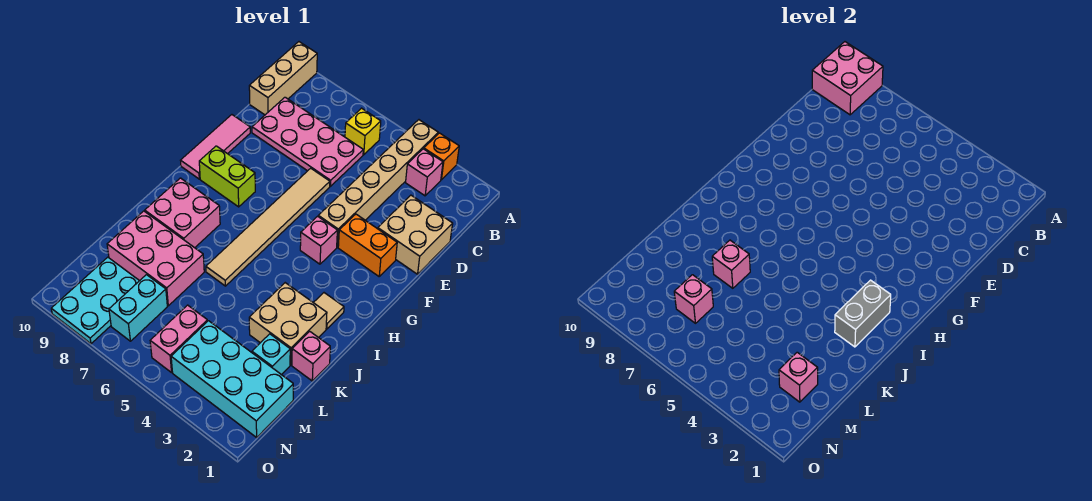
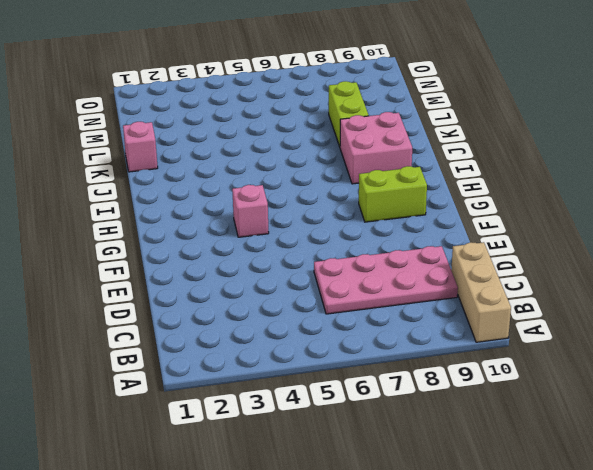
lime 1x2 brick [329,81,369,147] -> pink 2x3 brick [107,211,204,306]
none -> orange 1x1 brick [424,133,459,180]
none -> tan 1x6 brick [318,120,438,247]
none -> pink 1x1 brick [406,149,443,196]

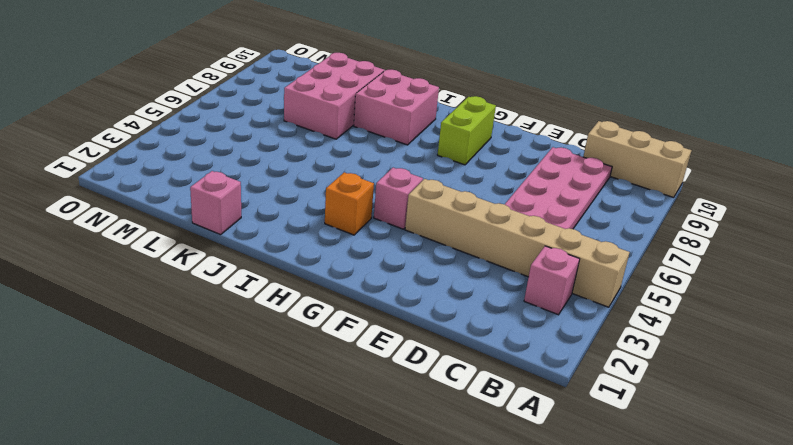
orange 1x1 brick [325,172,374,235] -> orange 1x1 brick moved to [424,133,459,180]
none -> yellow 1x1 brick [345,108,381,155]
none -> tan 2x2 brick [378,195,453,274]
none -> tan 1x6 tile [206,168,330,286]

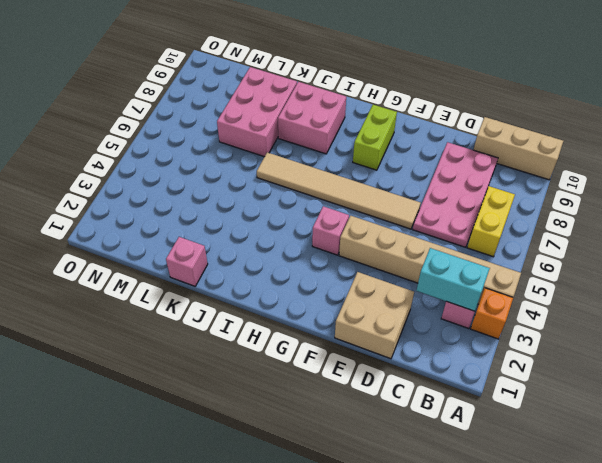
cyan 1x2 brick [416,248,490,311] -> cyan 1x2 brick moved to [109,275,167,341]
yellow 1x2 brick [467,186,515,257] -> yellow 1x1 brick [345,108,381,155]
none -> pink 1x3 tile [180,115,250,179]
none -> orange 1x2 brick [338,214,397,276]
none -> tan 1x1 tile [313,293,344,329]

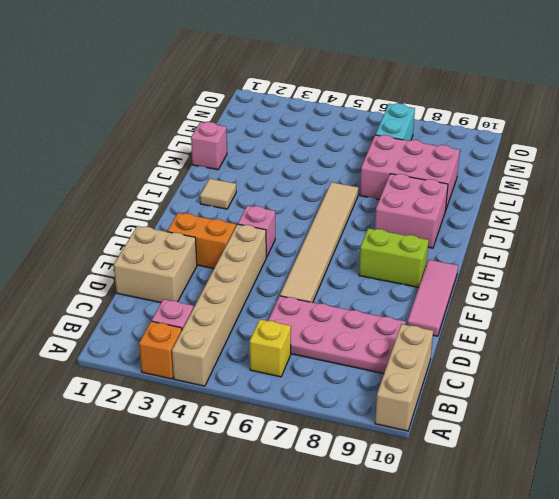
none -> tan 2x2 brick [249,283,327,365]
none -> cyan 1x1 brick [252,334,290,375]
none -> cyan 2x4 brick [171,321,293,437]

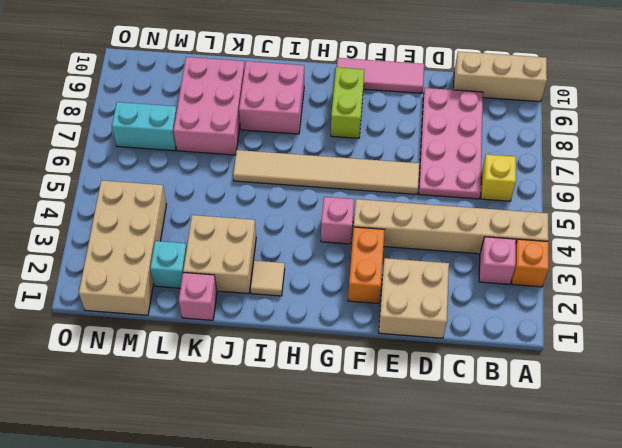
tan 2x4 brick [79,180,167,315] -> cyan 2x4 brick [171,321,293,437]
none -> pink 1x2 brick [150,305,207,373]
none -> cyan 2x3 plate [51,257,139,344]
none -> pink 2x2 brick [812,42,883,115]

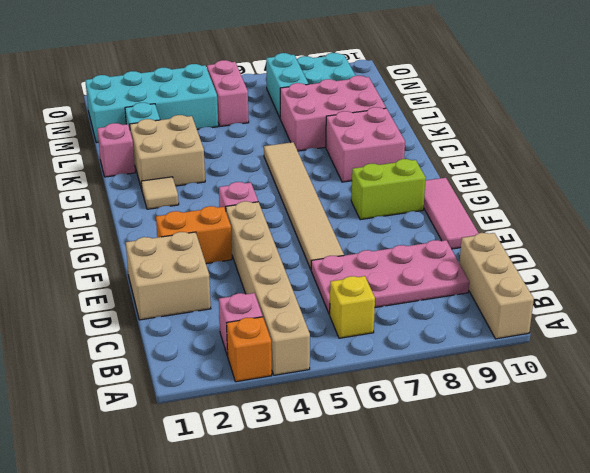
none -> pink 2x2 brick [812,42,883,115]
none -> grey 1x2 brick [835,280,891,347]
none -> pink 1x1 brick [712,240,750,288]

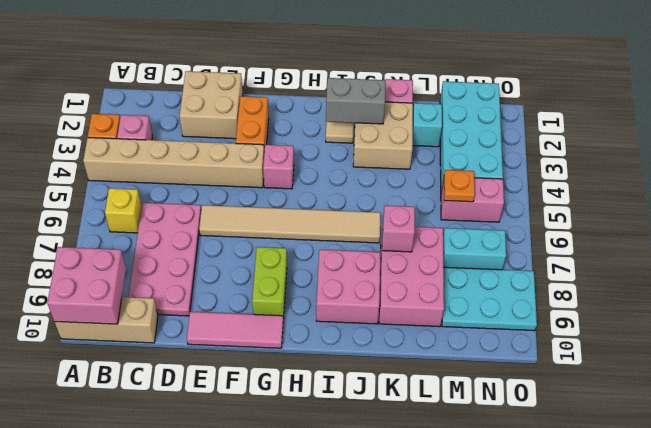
orange 1x1 plate [444,170,475,202] -> none
none -> pink 1x1 brick [779,352,818,402]
none -> pink 1x1 brick [674,275,713,323]

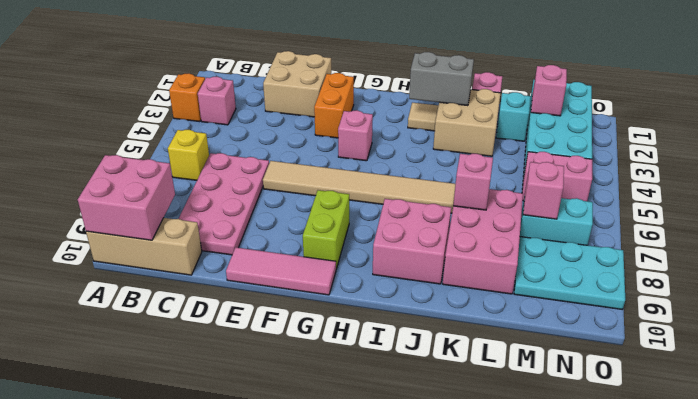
none -> tan 1x6 brick [318,120,438,247]

